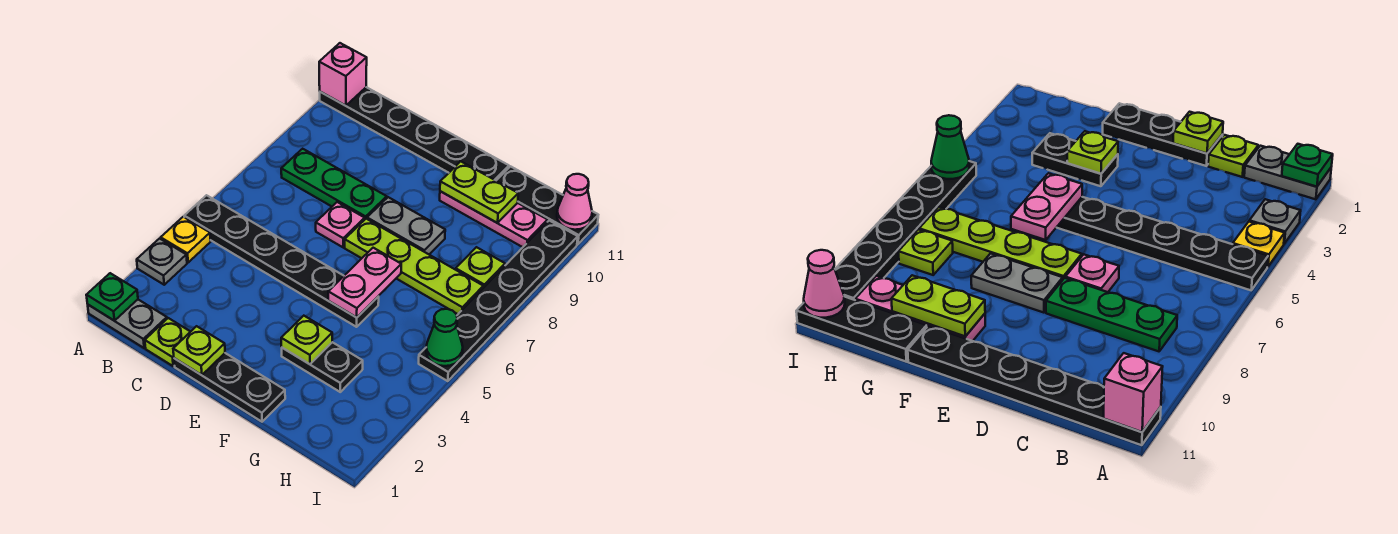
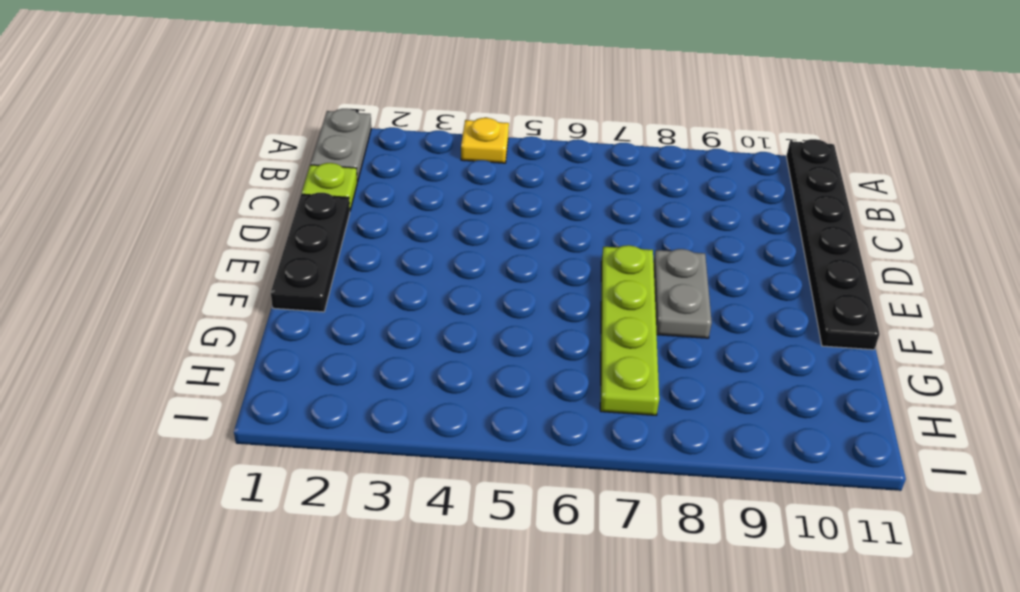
none -> grey 1x1 plate [137,239,187,285]
none -> black 1x6 plate [184,195,379,327]
none -> green 1x3 plate [281,149,387,219]

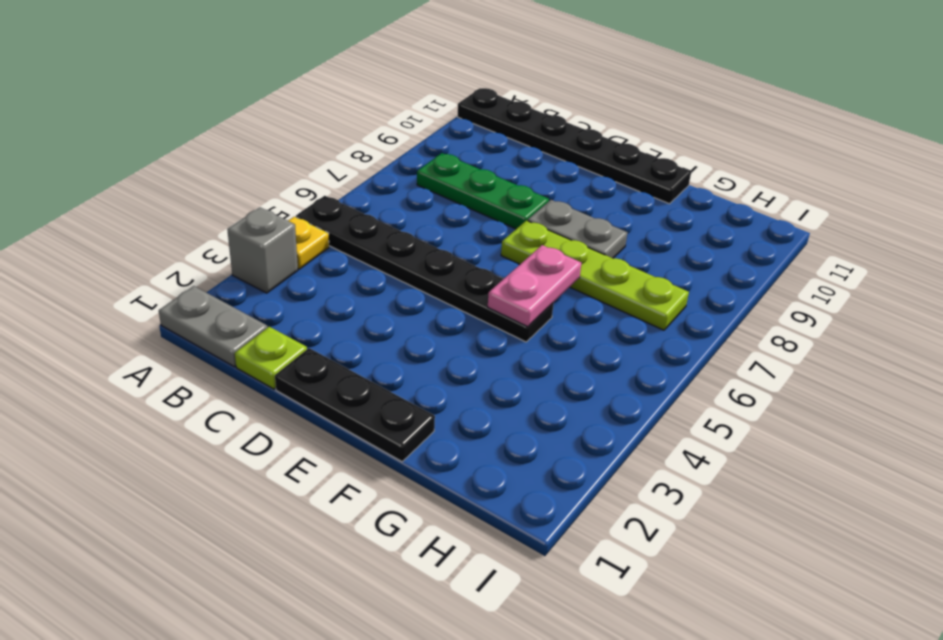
grey 1x1 brick [227,207,298,293] -> grey 1x1 plate [137,239,187,285]
none -> pink 1x1 plate [316,202,365,247]
none -> black 1x2 plate [282,342,363,392]
none -> pink 1x3 plate [440,191,548,247]

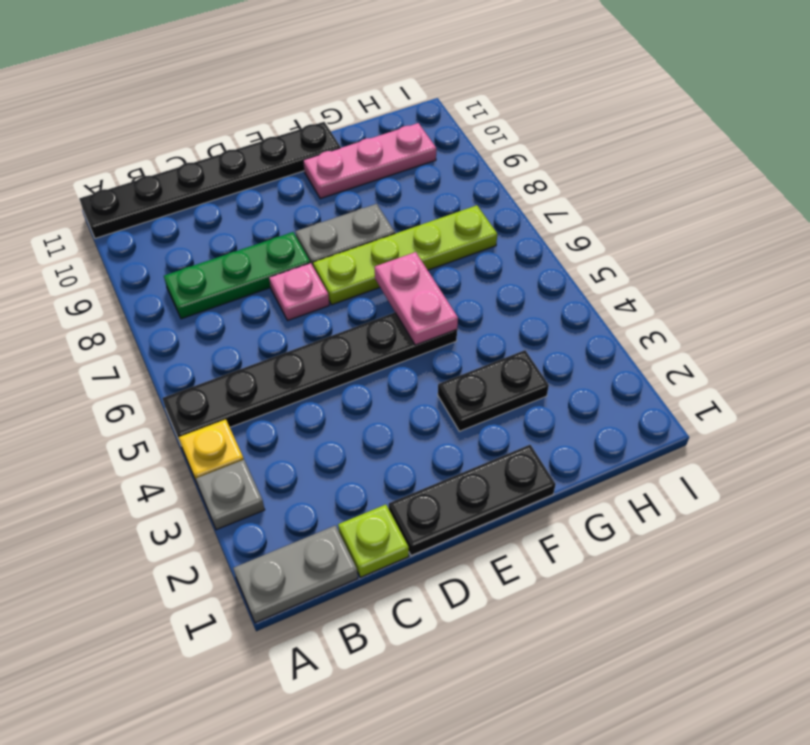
none -> black 1x3 plate [496,166,598,244]
none -> lime 1x1 plate [456,247,505,288]
none -> black 1x6 plate [419,221,578,381]

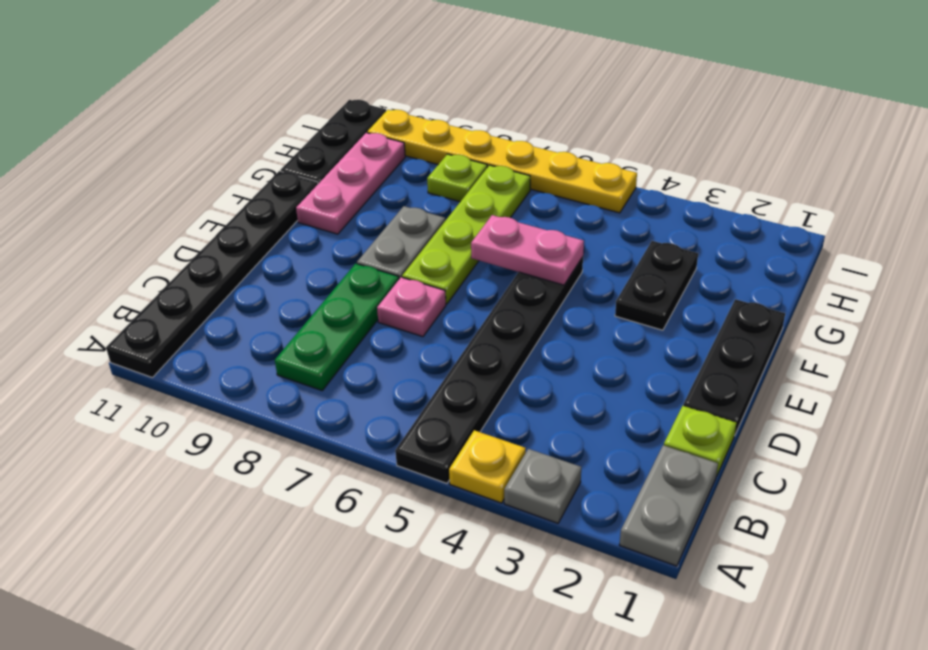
yellow 1x6 plate [367,110,637,213] -> black 1x6 plate [419,221,578,381]
none -> green 1x1 plate [86,273,138,321]
none -> pink 1x1 brick [319,43,367,106]
none -> lime 1x1 plate [173,326,225,375]

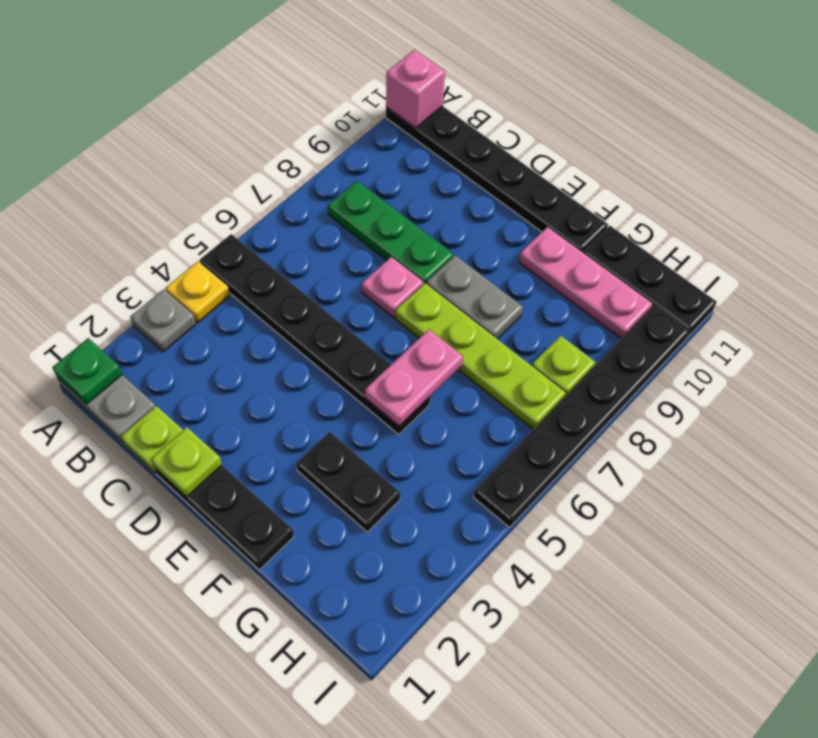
none -> lime 1x1 plate [281,316,332,364]
none -> lime 1x2 plate [440,161,518,223]
none -> green 1x1 cone [426,309,463,366]

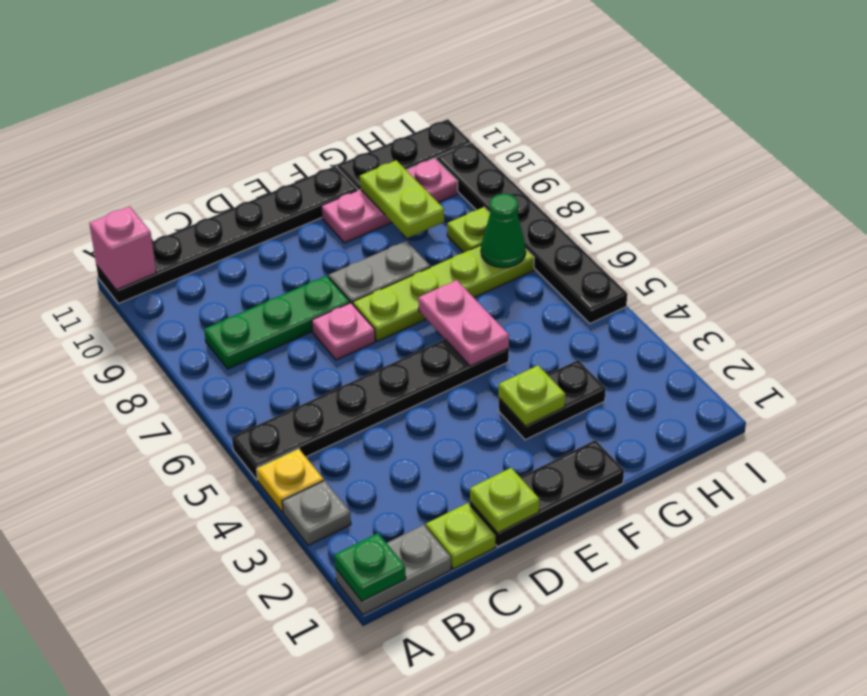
lime 1x2 plate [360,160,444,238] -> lime 1x2 plate turned to [440,161,518,223]
green 1x1 cone [481,194,526,268] -> green 1x1 cone moved to [426,309,463,366]
none -> pink 1x1 cone [557,174,592,230]

